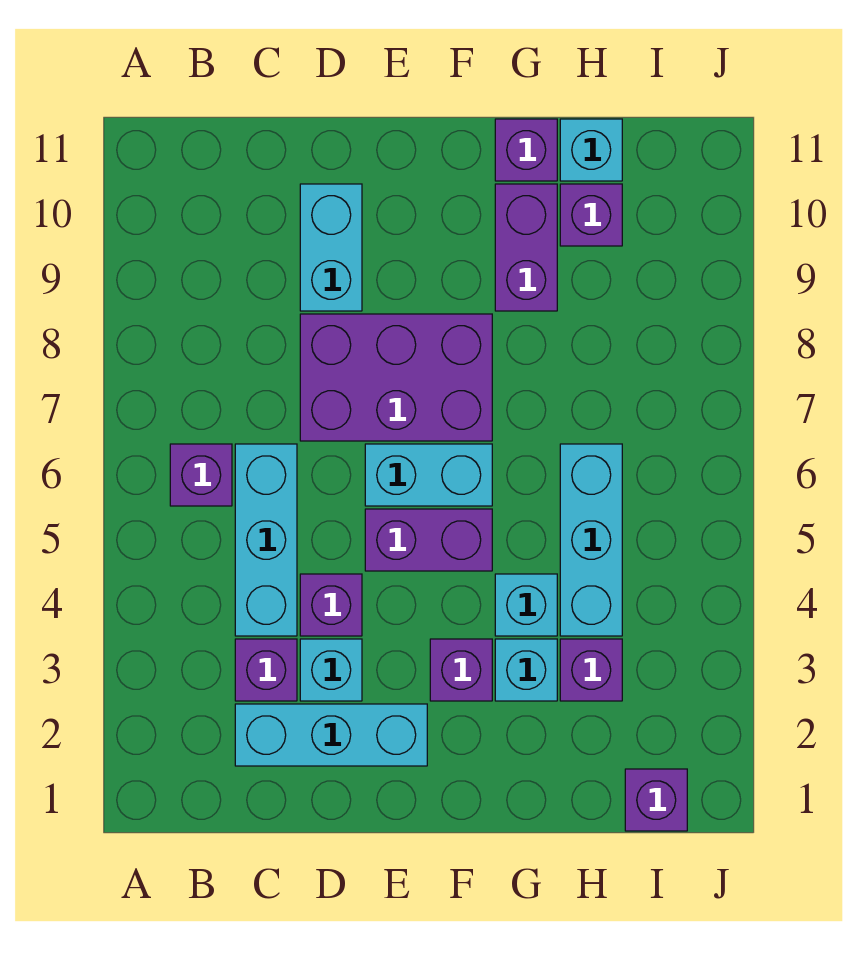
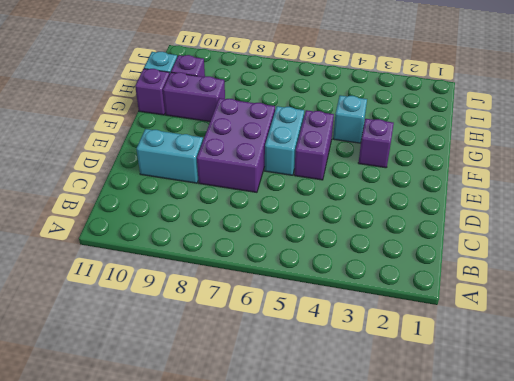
none -> purple 1x1 brick [170,444,232,506]
none -> cyan 1x3 brick [235,704,427,766]
none -> purple 1x1 brick [235,639,297,701]

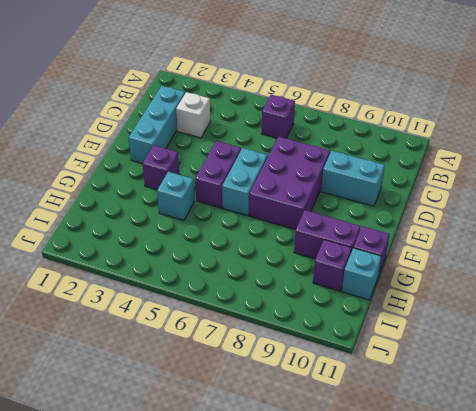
white 1x1 brick [176,92,210,138] -> purple 1x1 brick [235,639,297,701]
none -> cyan 1x3 brick [235,444,297,636]
none -> cyan 1x1 brick [300,639,362,701]
none -> purple 1x1 brick [300,574,362,636]

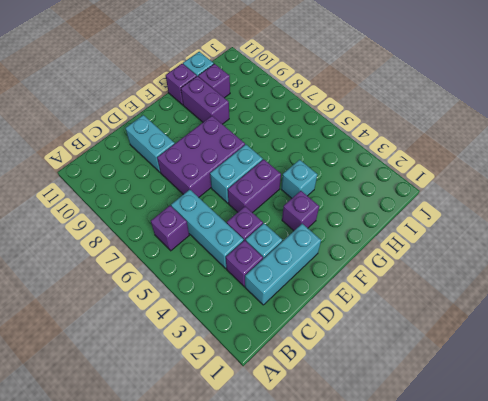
none -> cyan 1x1 brick [495,639,557,701]
none -> purple 1x1 brick [560,639,622,701]
none -> cyan 1x3 brick [560,444,622,636]

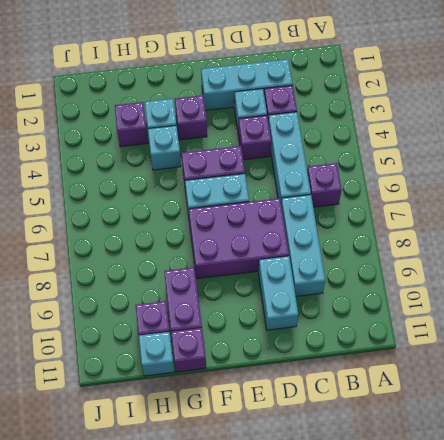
cyan 1x3 brick [281,195,325,296] -> cyan 1x3 brick moved to [560,444,622,636]
none -> purple 1x1 brick [625,769,687,831]

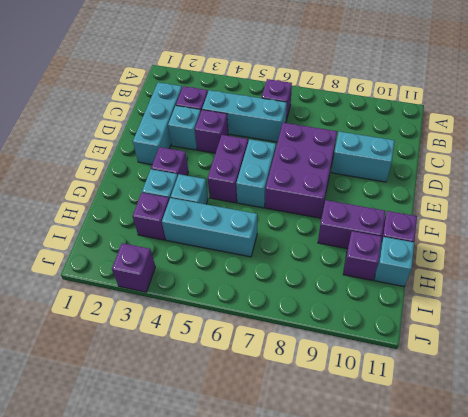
purple 1x1 brick [112,243,155,292] -> purple 1x1 brick moved to [625,769,687,831]

